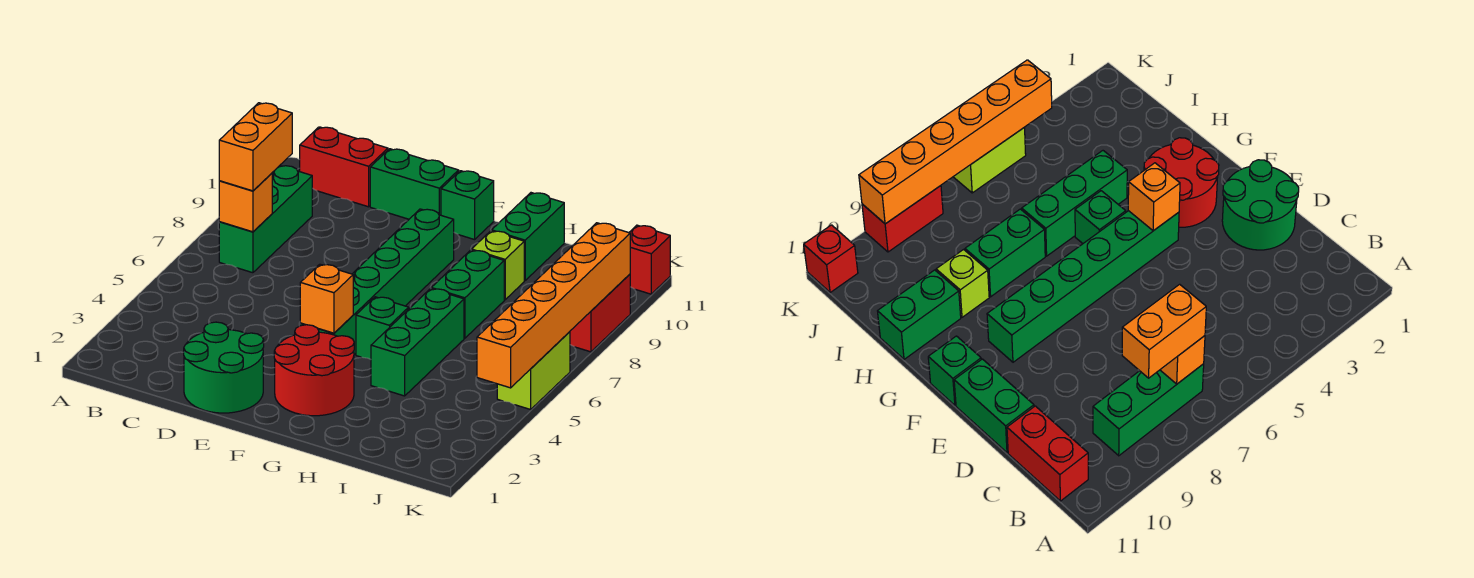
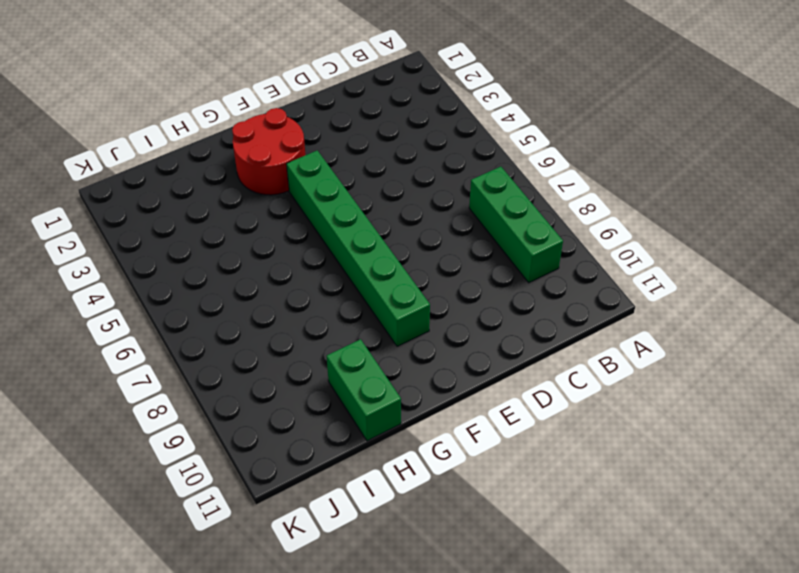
none -> red 1x2 brick [300,127,388,207]
none -> green 2x2 round brick [184,322,264,413]
none -> green 1x2 brick [370,149,459,219]

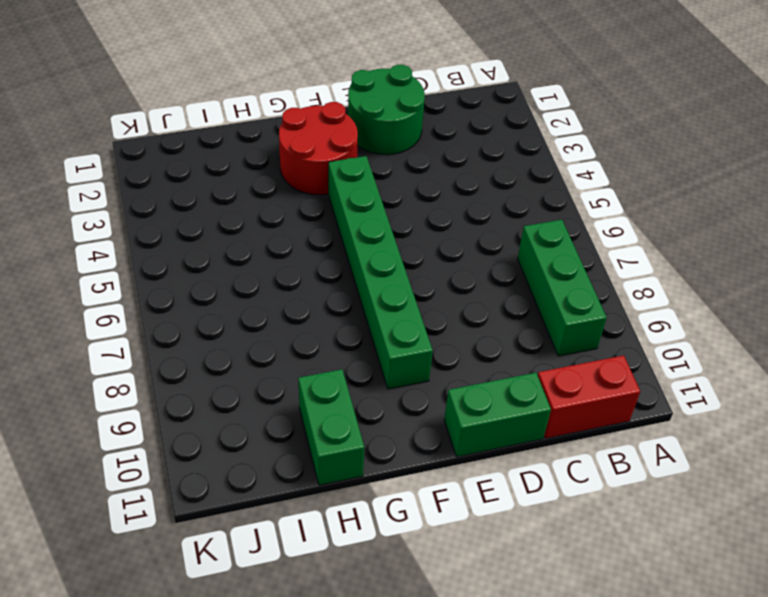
none -> green 1x1 brick [441,171,494,240]
none -> green 1x1 brick [356,297,409,359]
none -> green 1x3 brick [371,288,464,396]

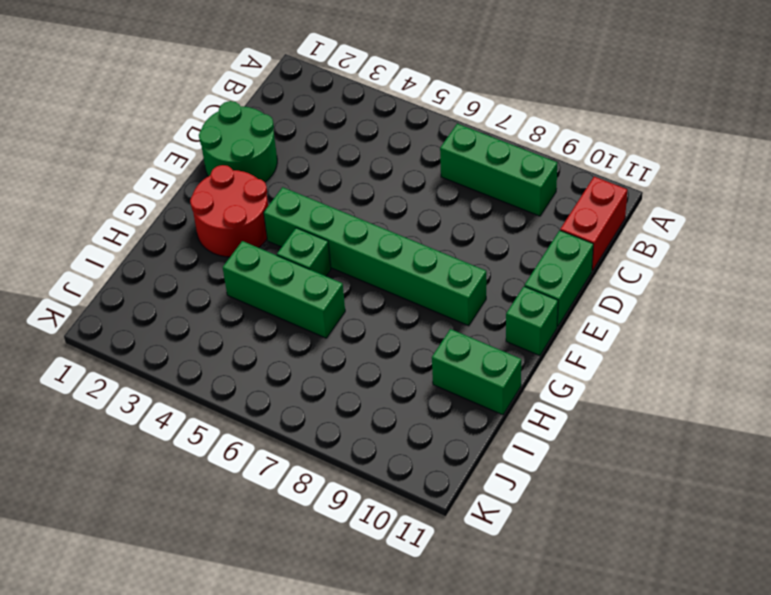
none -> green 1x2 brick [431,250,504,338]
none -> lime 1x1 brick [472,231,524,300]
none -> lime 1x2 brick [497,332,570,409]

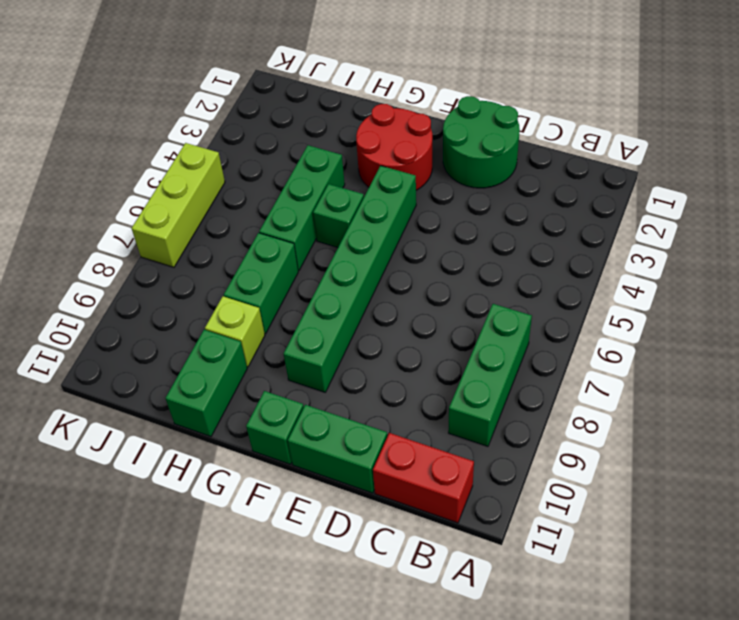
lime 1x3 brick [132,143,225,267] -> lime 1x2 brick [497,332,570,409]
none -> red 1x2 brick [570,274,630,352]
none -> red 1x1 brick [629,225,670,294]
none -> orange 1x1 brick [219,173,272,232]

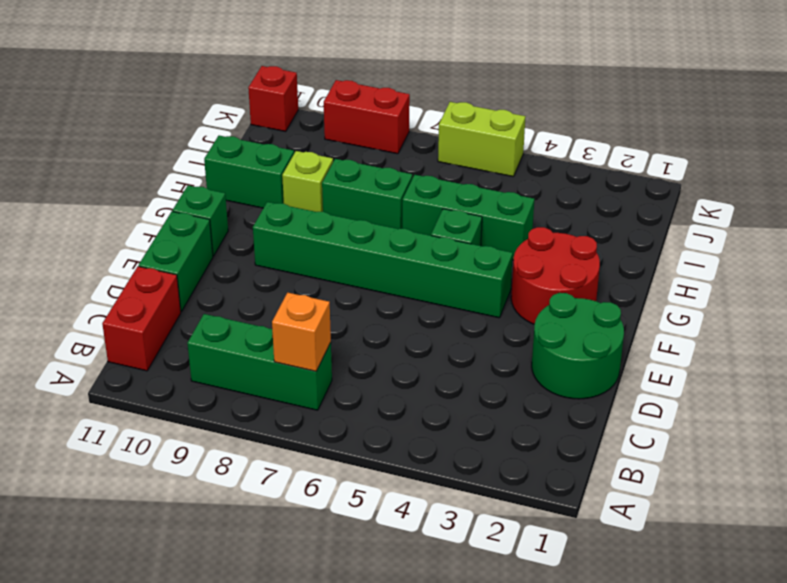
none -> orange 1x1 brick [300,264,353,333]
none -> orange 1x6 brick [477,223,630,388]
none -> orange 1x2 brick [219,103,292,191]

